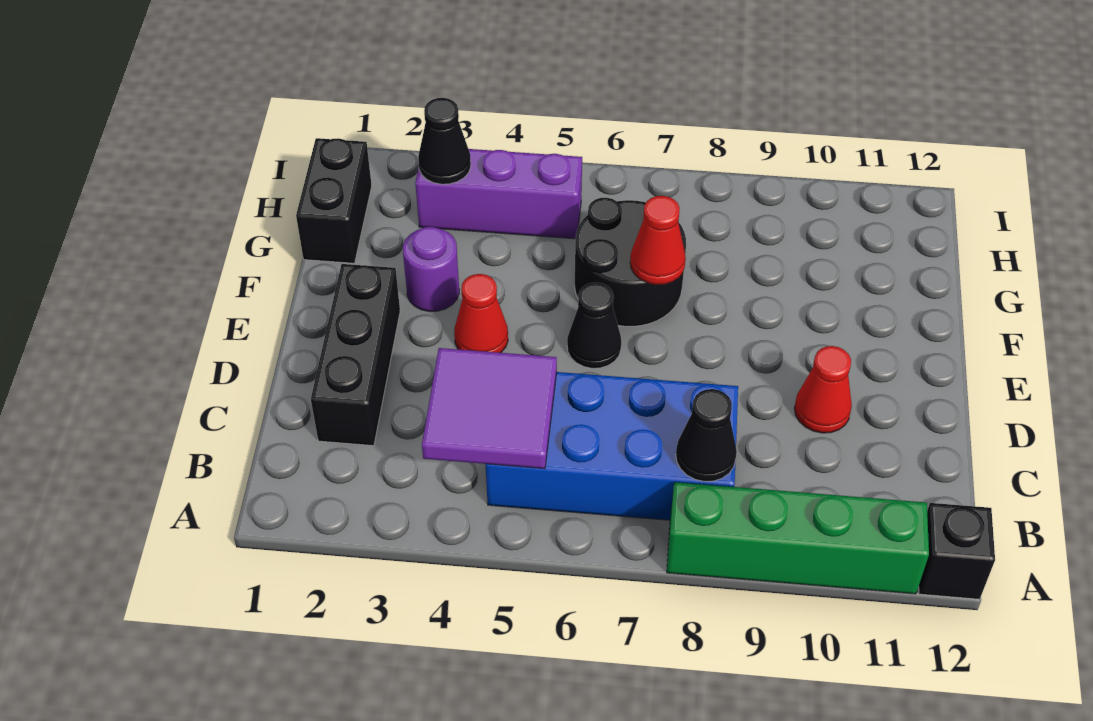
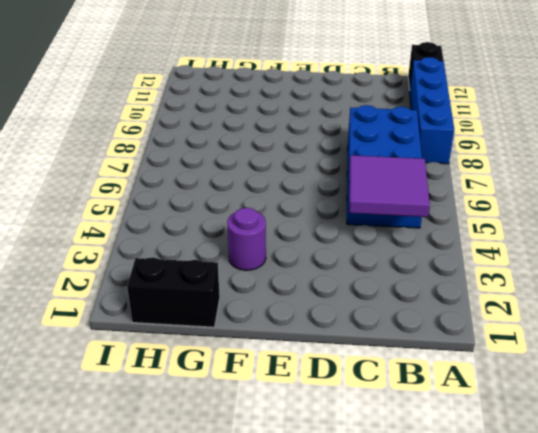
blue 1x4 brick [410,57,454,164] -> green 1x4 brick [667,482,929,594]
none -> black 1x3 brick [311,264,400,446]
none -> red 1x1 cone [794,346,852,433]
none -> red 1x1 cone [454,274,508,353]

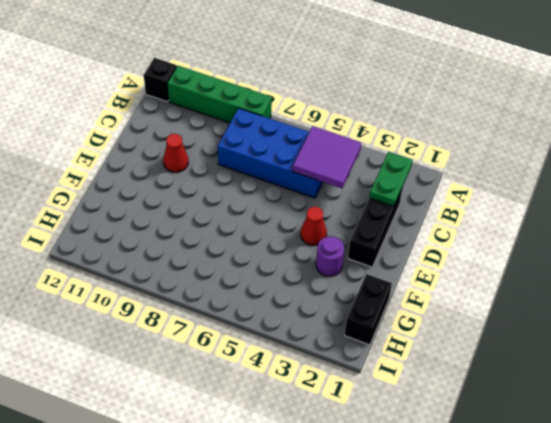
green 1x2 plate [369,152,413,206] -> none
none -> black 1x1 cone [567,283,621,368]
none -> black 2x2 round brick [575,198,686,326]
none -> purple 1x3 brick [415,149,582,239]

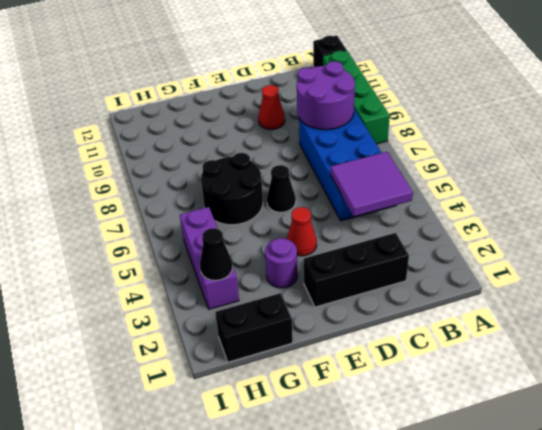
purple 2x2 round brick [297,61,355,130] -> black 1x1 cone [676,389,737,482]
none -> red 1x1 cone [630,196,686,285]

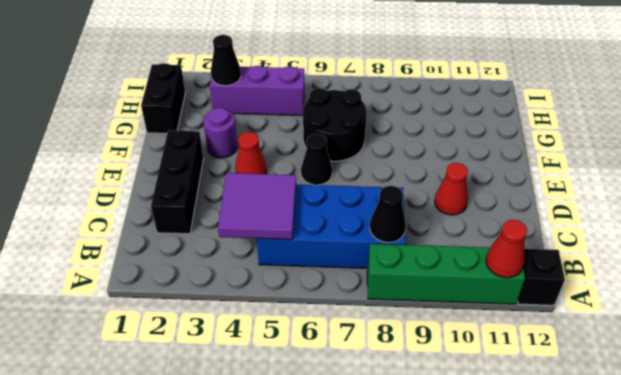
red 1x1 cone [486,220,527,278] -> red 1x1 cone moved to [630,196,686,285]

